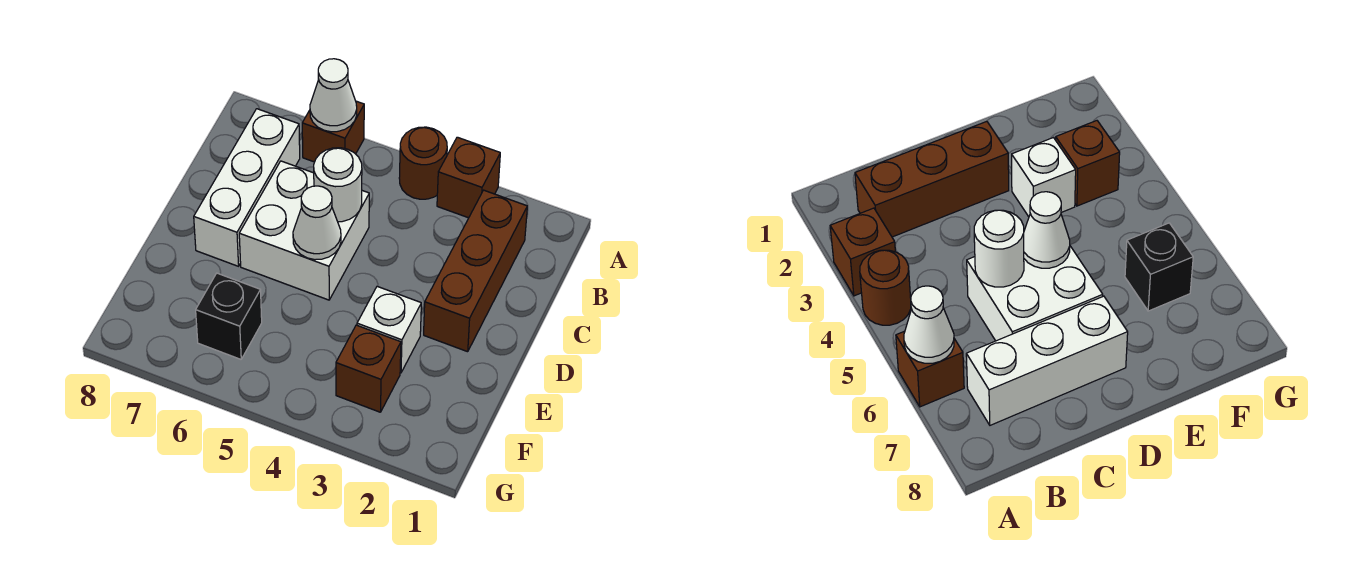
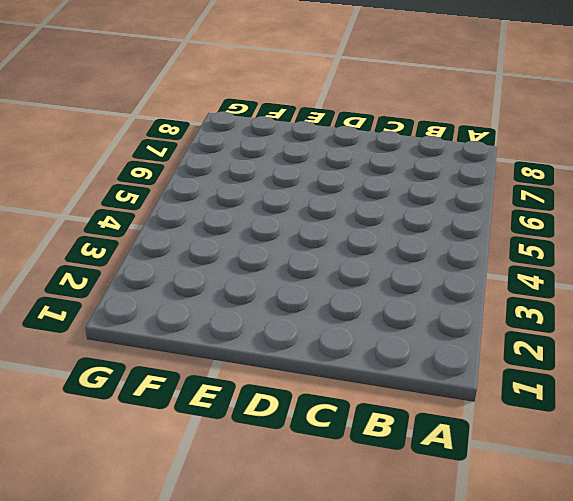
none -> brown 1x1 brick [437,137,500,218]
none -> brown 1x1 round brick [399,127,447,199]
none -> brown 1x1 brick [302,101,364,162]

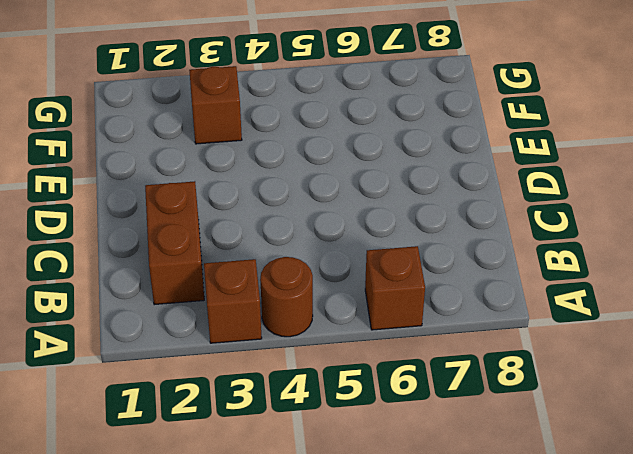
brown 1x2 brick [145,181,204,305] -> brown 1x3 brick [424,190,527,352]
none -> white 1x3 brick [194,109,300,266]
none -> white 2x2 brick [239,161,369,300]
none -> white 1x1 brick [357,287,421,373]

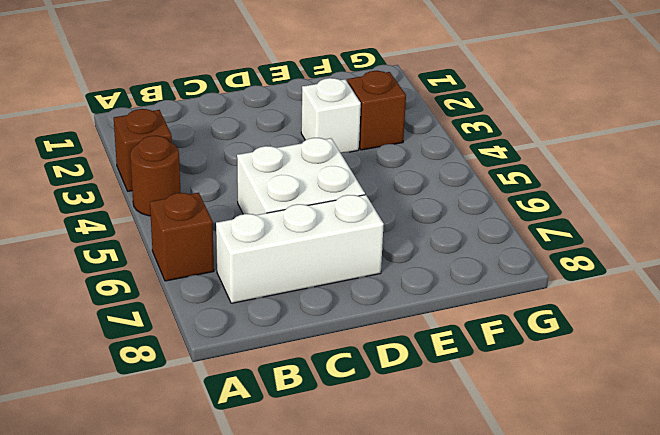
none -> brown 1x3 brick [424,190,527,352]
none -> black 1x1 brick [196,273,262,359]
none -> white 1x1 cone [310,59,357,132]

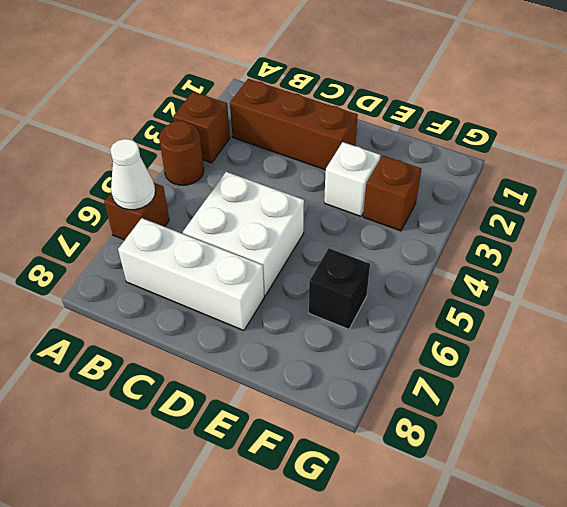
none -> white 1x1 round brick [314,148,362,222]
none -> white 1x1 cone [293,186,341,260]

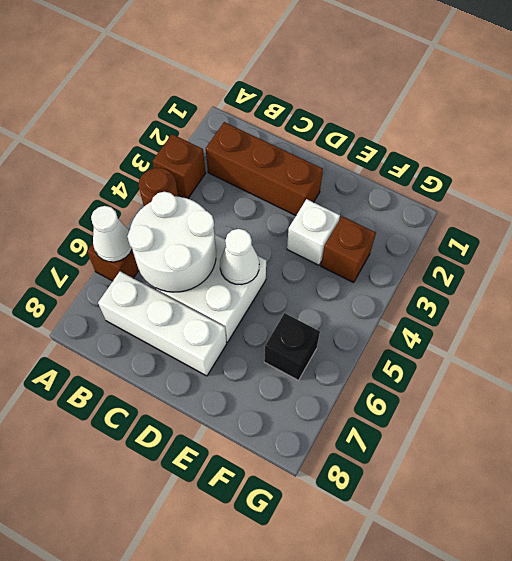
white 2x2 round brick [127,192,216,292] -> white 1x1 round brick [314,148,362,222]

